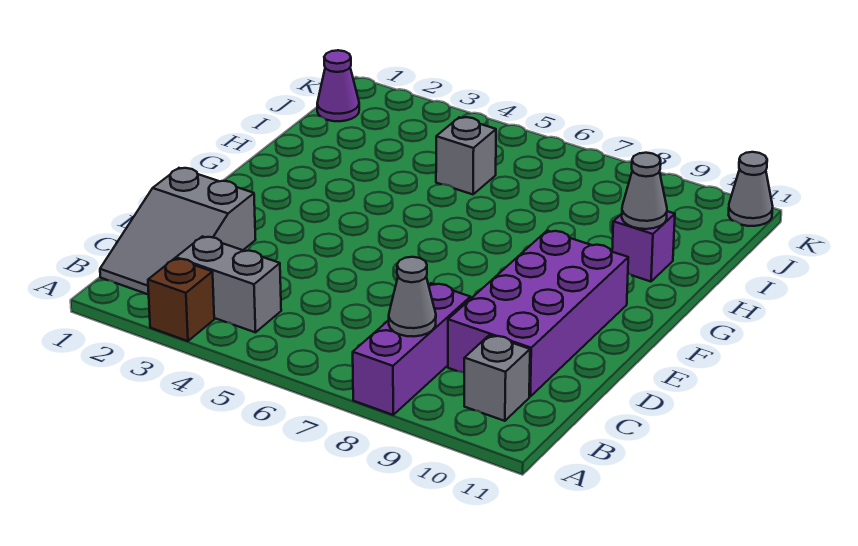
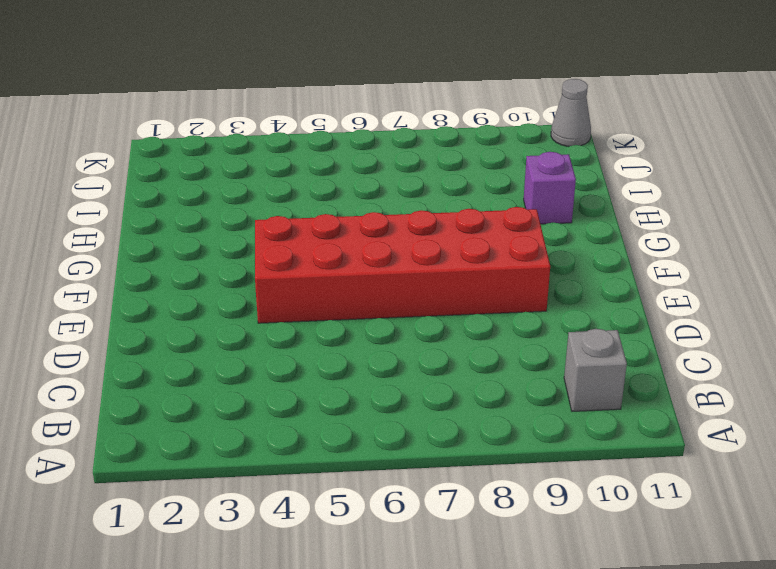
red 2x6 brick [255,207,550,323] -> purple 2x4 brick [448,231,628,396]
none -> brown 1x1 brick [148,258,214,341]
none -> purple 1x3 brick [353,283,471,415]
none -> grey 2x3 slope [100,168,256,294]

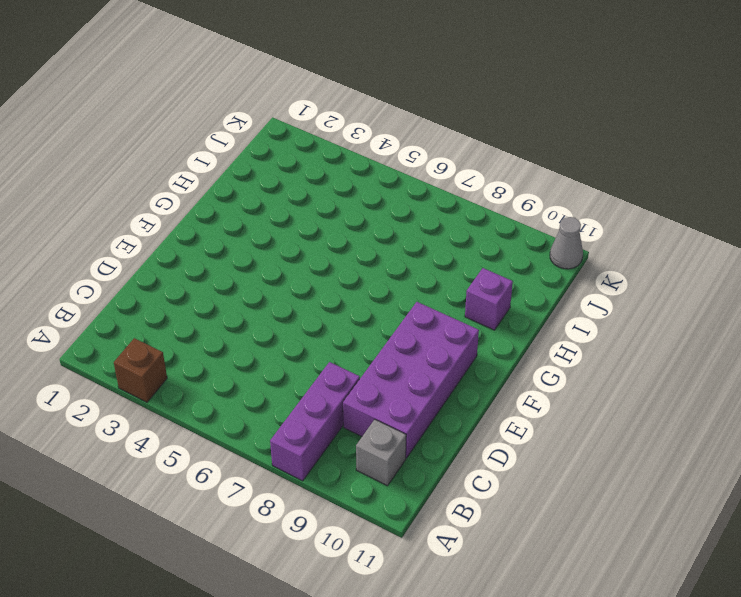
none -> grey 2x3 slope [100,168,256,294]
none -> grey 1x2 brick [176,236,281,332]
none -> grey 1x1 brick [436,117,496,194]

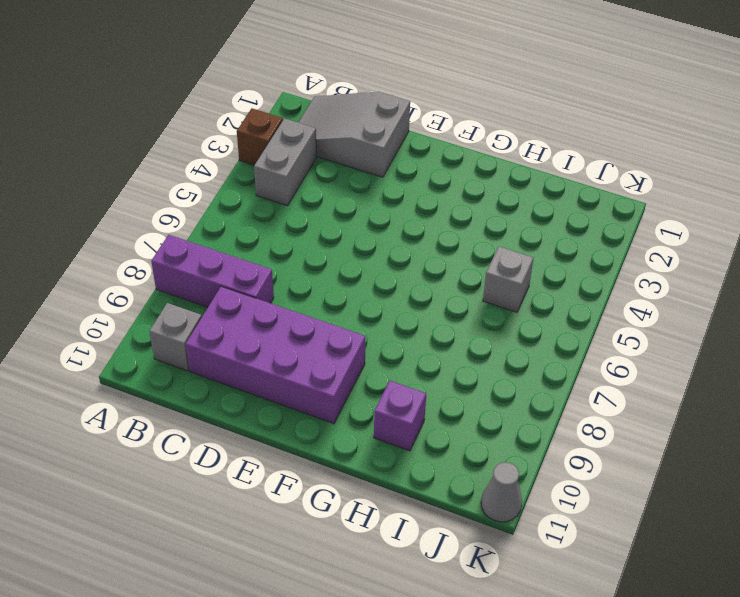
none -> purple 1x1 cone [317,50,359,121]
none -> grey 1x1 cone [389,257,436,337]
none -> grey 1x1 cone [622,153,667,229]

